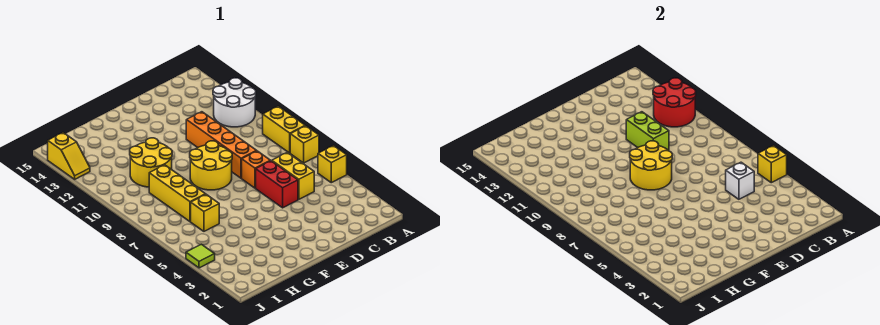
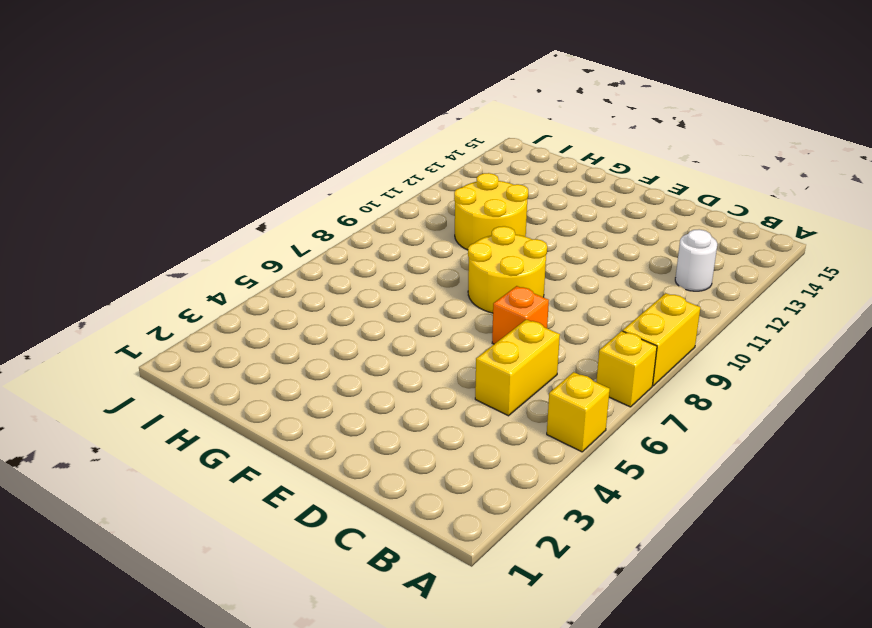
white 1x1 round brick [675,229,717,291] -> white 2x2 round brick [213,78,256,127]
none -> red 1x2 brick [256,161,298,208]
none -> orange 1x4 brick [186,112,256,178]
none -> yellow 1x1 brick [191,194,219,231]

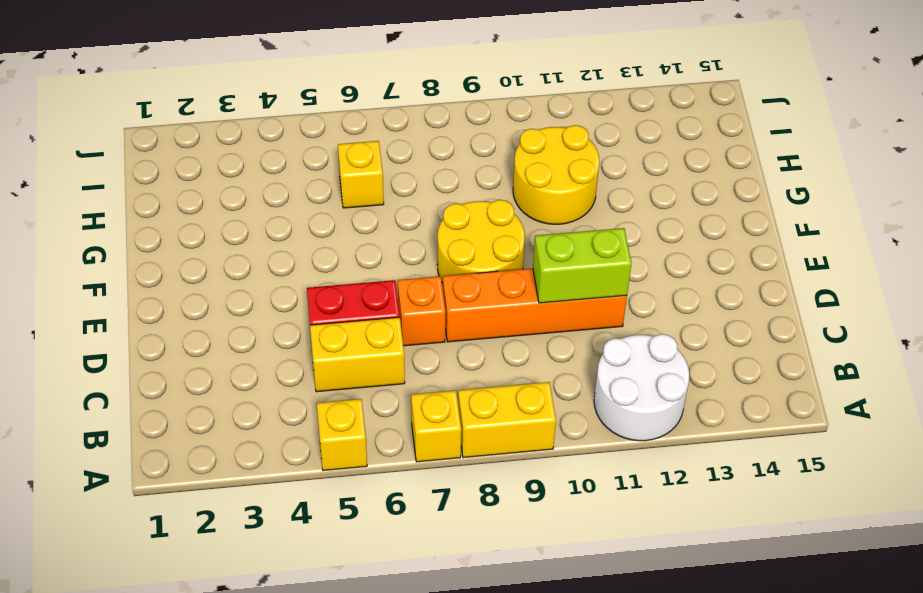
none -> yellow 1x3 brick [149,165,206,222]
none -> lime 1x1 tile [186,244,215,268]
none -> yellow 1x2 slope [48,133,90,180]

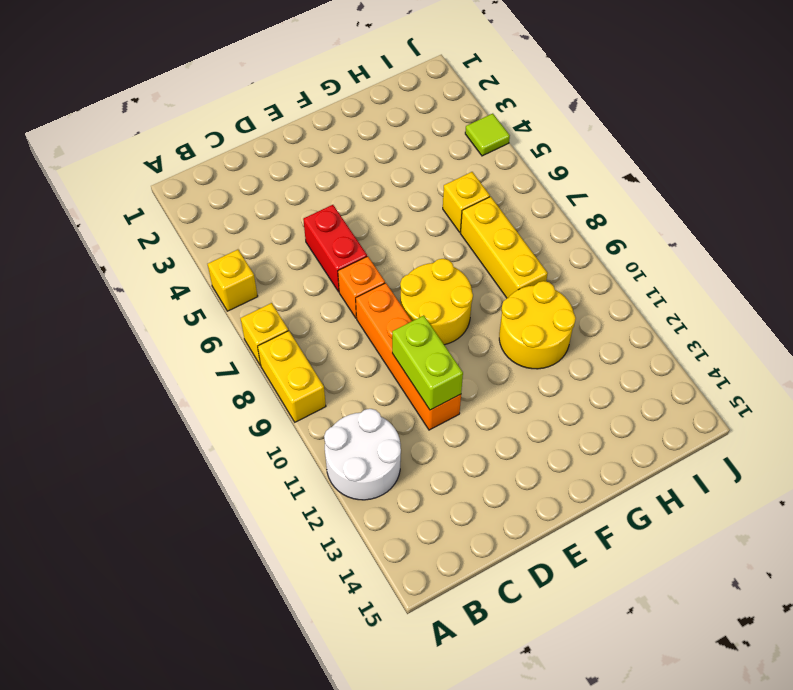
none -> yellow 1x2 brick [272,152,314,199]
none -> yellow 1x2 slope [48,133,90,180]
none -> yellow 1x1 brick [758,146,787,183]

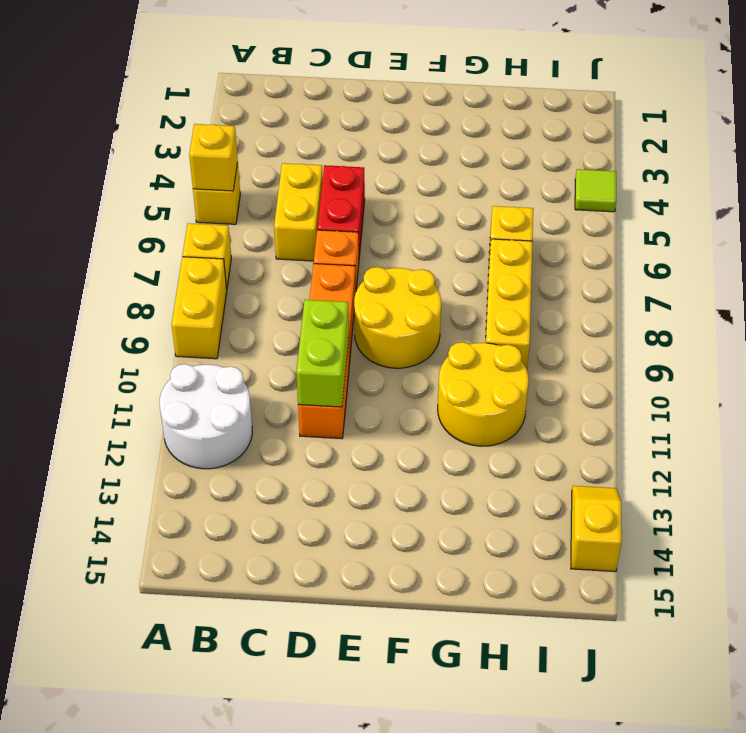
none -> red 2x2 round brick [653,78,696,127]
none -> white 1x1 brick [726,162,754,199]
none -> yellow 2x2 round brick [630,141,672,190]

